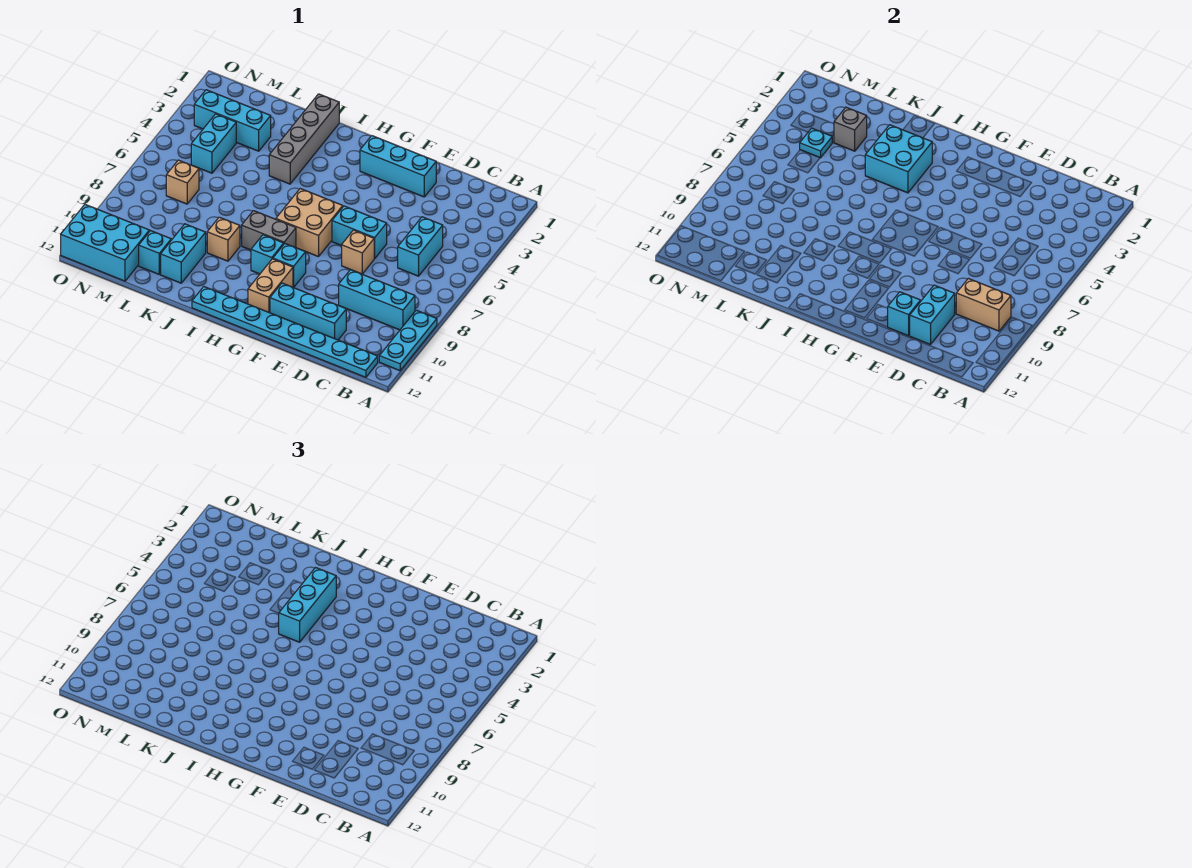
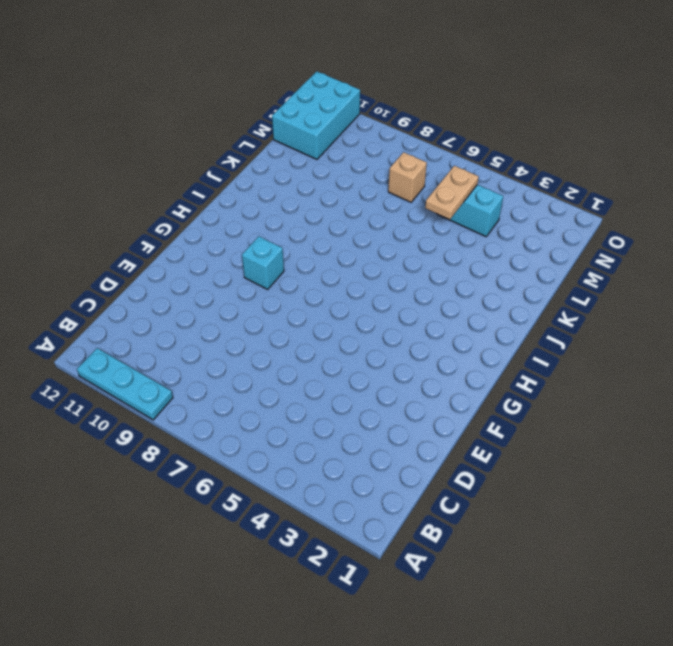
tan 1x2 plate [425,166,479,219] -> none
none -> cyan 1x3 brick [339,270,415,330]
none -> cyan 1x8 plate [192,287,378,377]
none -> cyan 1x2 brick [398,217,443,276]

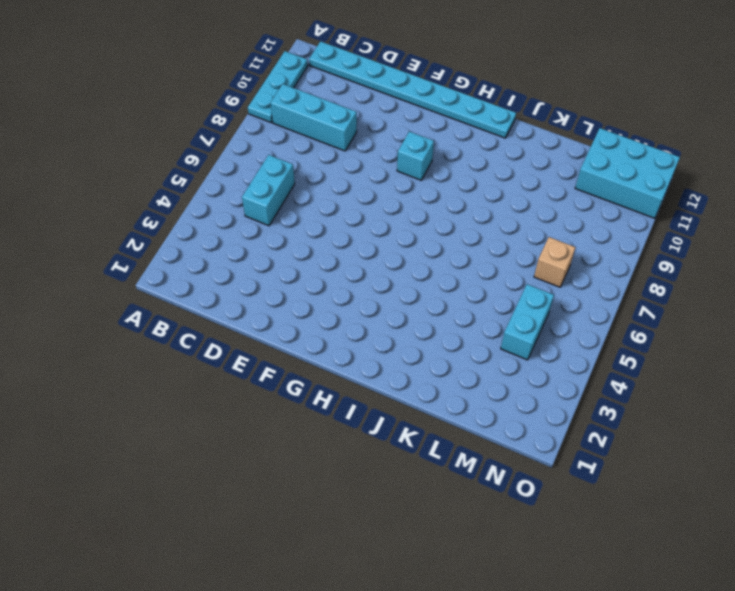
none -> cyan 1x3 brick [270,283,346,340]
none -> cyan 1x3 brick [360,136,436,197]
none -> cyan 1x2 brick [332,206,387,258]

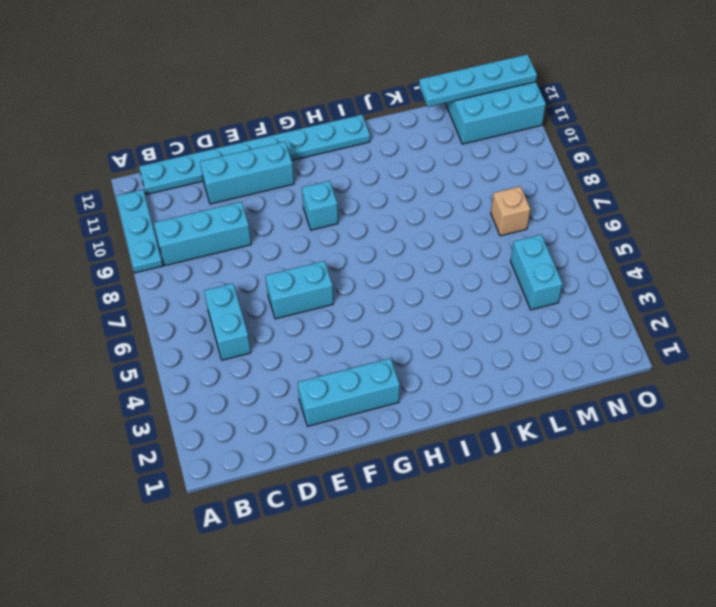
cyan 1x4 plate [419,54,537,107] -> none
none -> tan 1x1 brick [342,230,375,274]
none -> tan 2x2 brick [276,189,343,257]
none -> tan 1x2 brick [248,259,293,313]

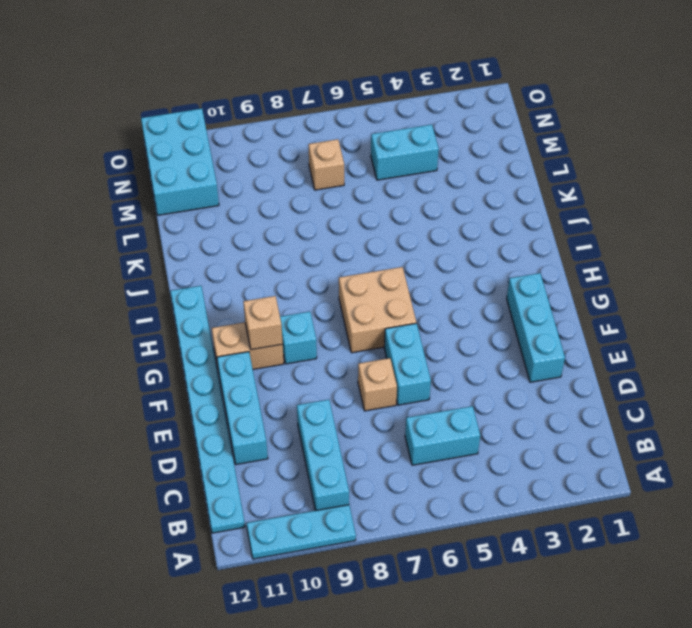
tan 1x1 brick [243,296,283,350] -> tan 1x1 brick moved to [207,217,240,261]
none -> grey 1x2 brick [242,211,296,250]
none -> cyan 1x1 brick [251,235,284,274]
none -> grey 1x4 brick [269,94,339,184]

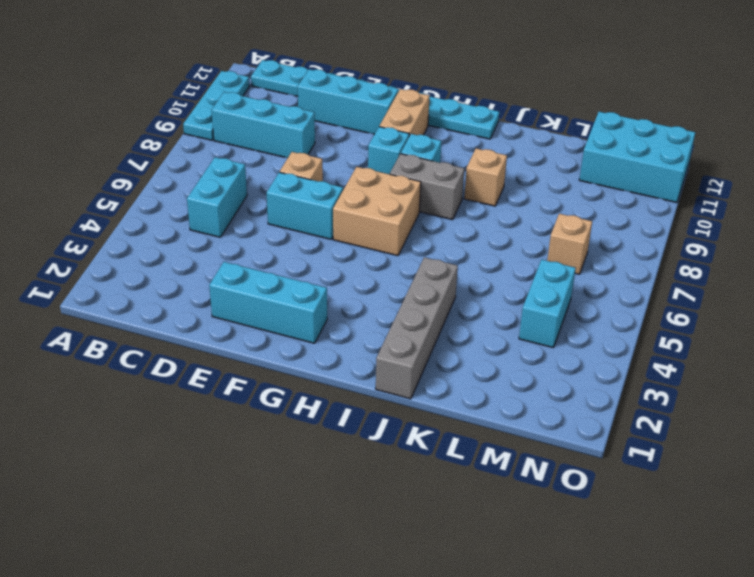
none -> cyan 1x2 brick [161,224,206,283]
none -> cyan 1x3 brick [194,90,271,151]
none -> cyan 1x1 brick [139,231,171,274]

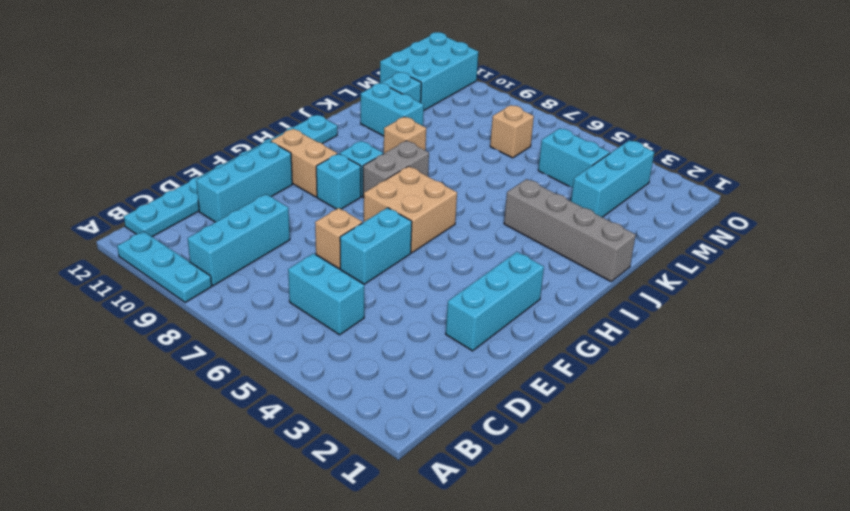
none -> tan 1x2 brick [956,278,1011,331]
none -> cyan 1x2 brick [910,285,955,345]
none -> cyan 1x1 brick [887,292,920,336]

